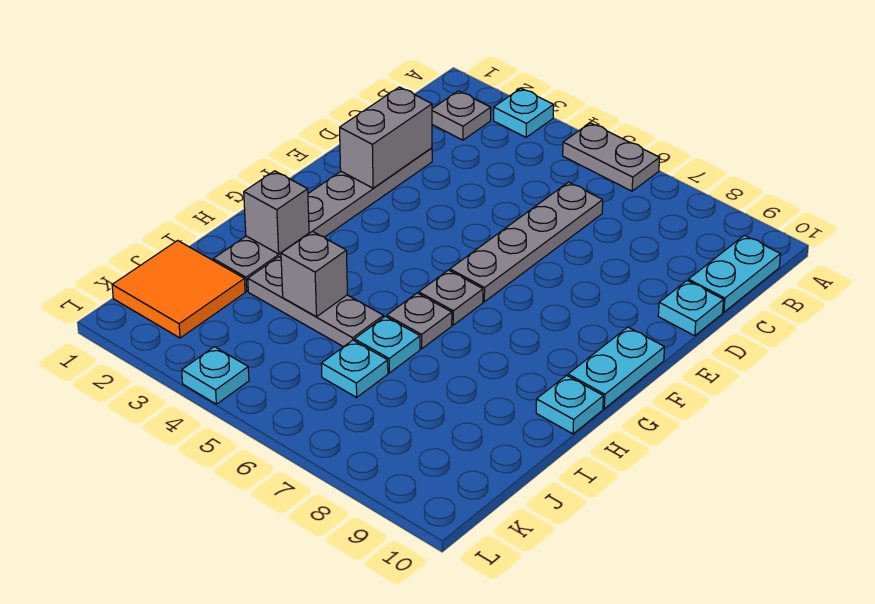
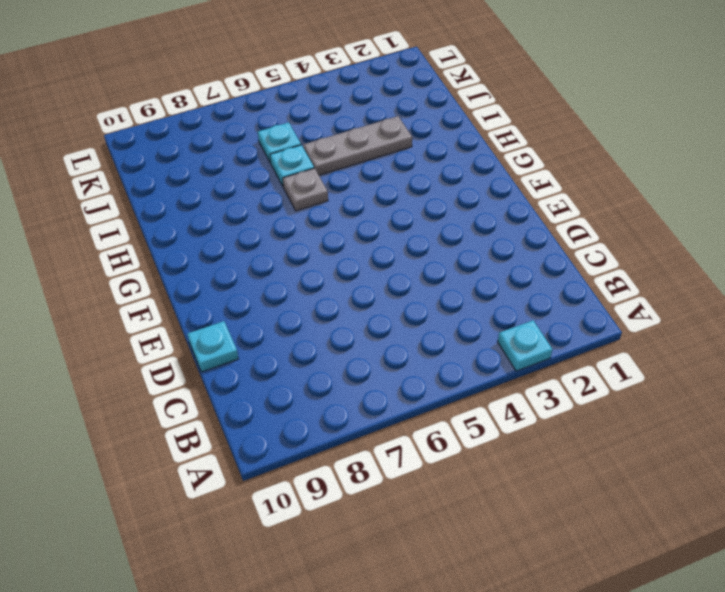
none -> grey 1x2 plate [563,123,660,191]
none -> grey 1x1 plate [432,91,491,140]
none -> cyan 1x2 plate [688,235,780,312]

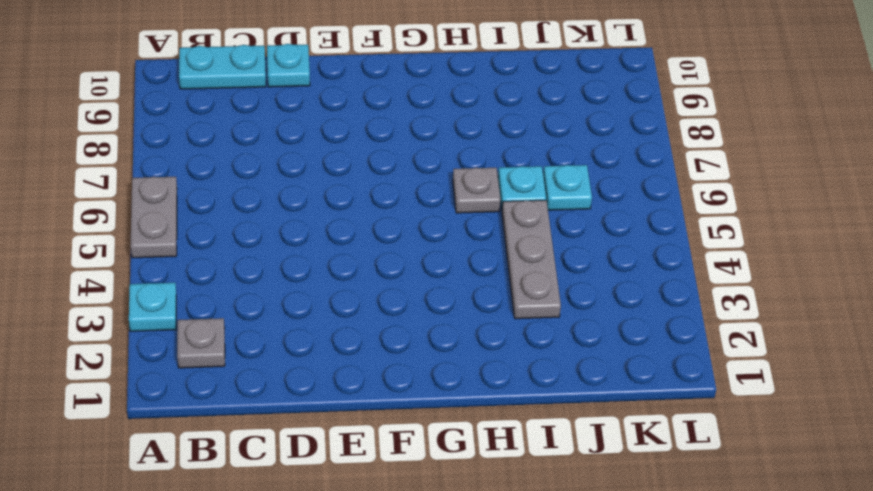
none -> grey 1x4 plate [450,182,603,302]
none -> grey 1x6 plate [213,148,432,291]
none -> cyan 1x2 plate [568,327,665,409]

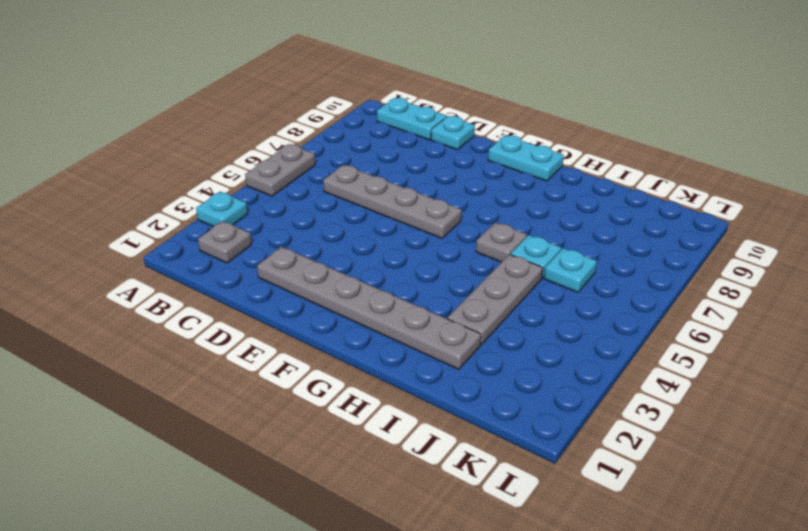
none -> grey 1x1 plate [418,270,483,325]
none -> cyan 1x1 plate [536,375,603,434]
none -> orange 2x2 tile [112,240,245,338]

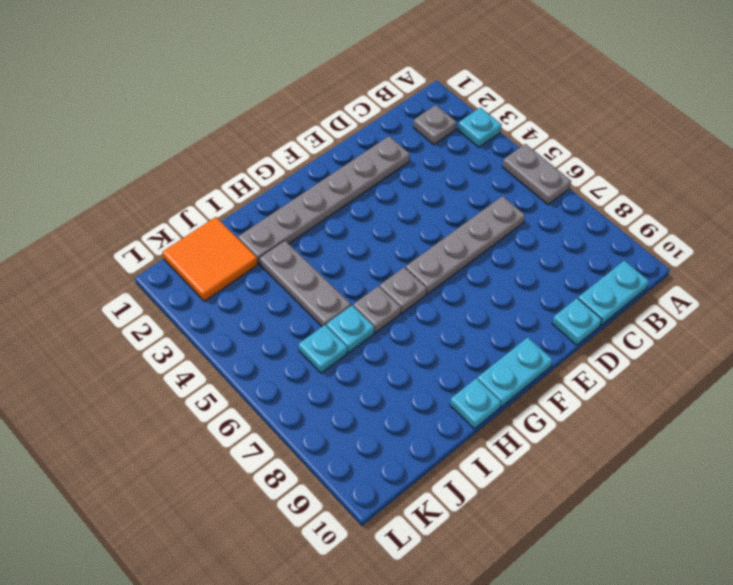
none -> cyan 1x1 plate [182,347,249,404]
none -> grey 1x2 brick [340,87,432,188]
none -> grey 1x1 brick [244,171,309,254]

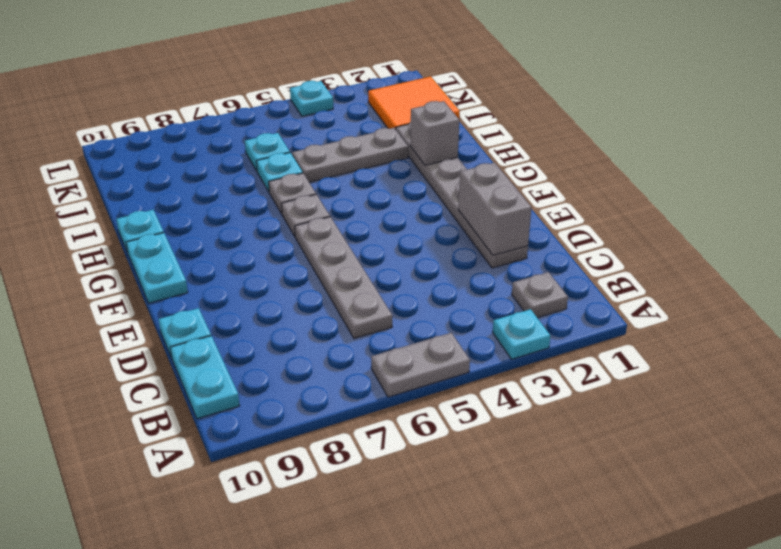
none -> grey 1x1 brick [281,231,347,317]

